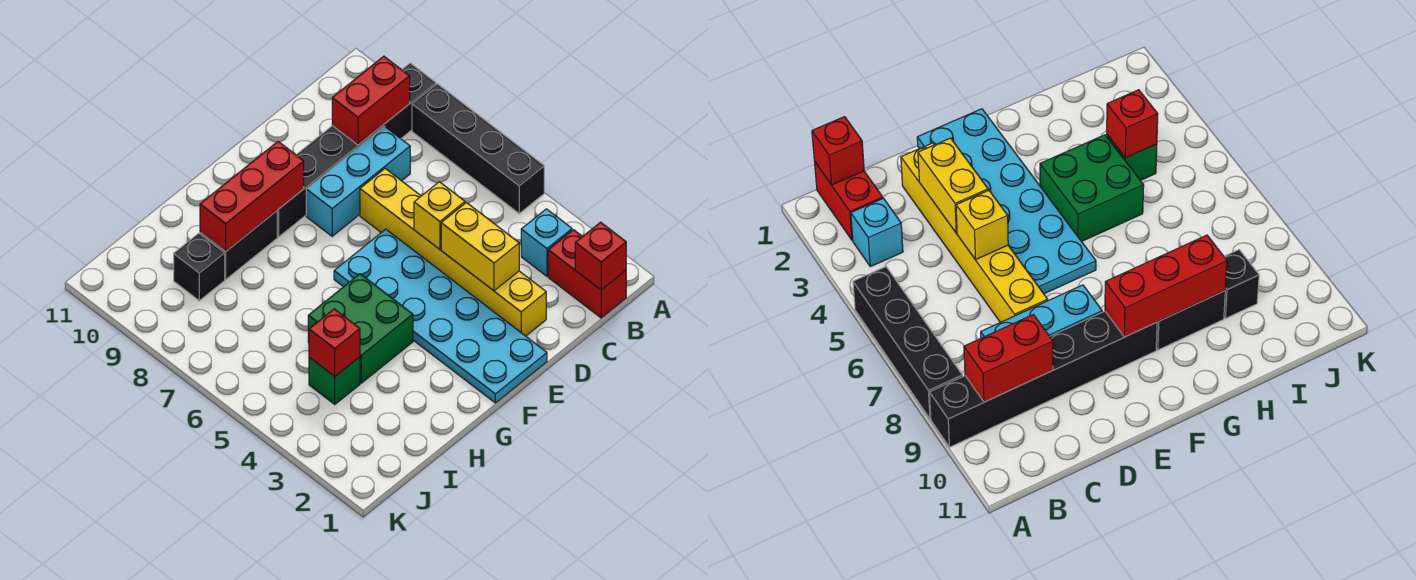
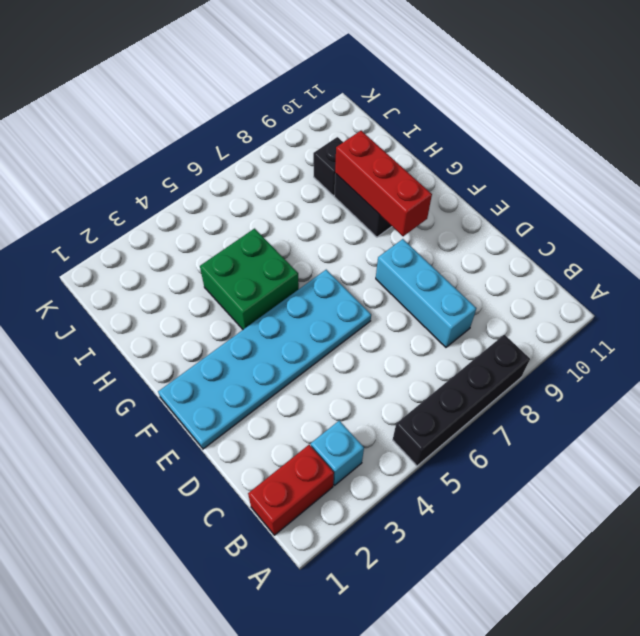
none -> black 1x6 brick [277,63,436,237]
none -> yellow 1x6 brick [360,169,546,336]
none -> green 1x1 brick [309,357,360,404]

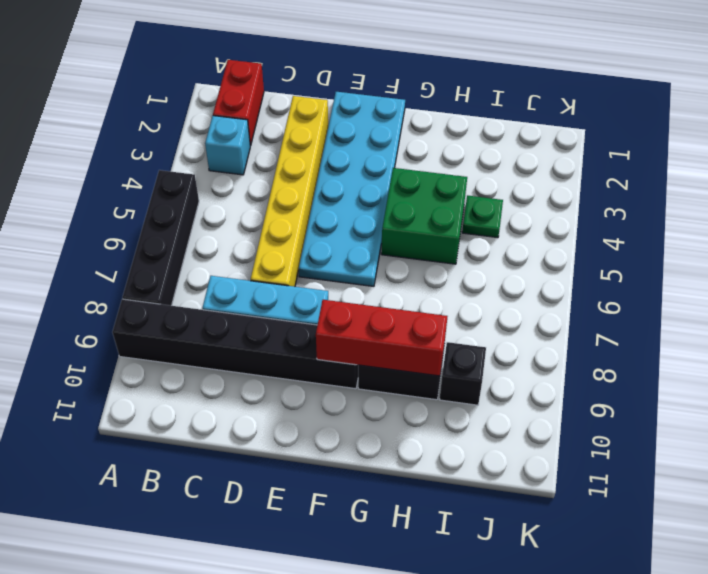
green 1x1 plate [462,195,503,238] -> green 1x1 brick [309,357,360,404]
none -> red 1x1 brick [575,222,626,290]
none -> red 1x2 brick [332,56,410,145]
none -> yellow 1x2 brick [441,203,519,291]

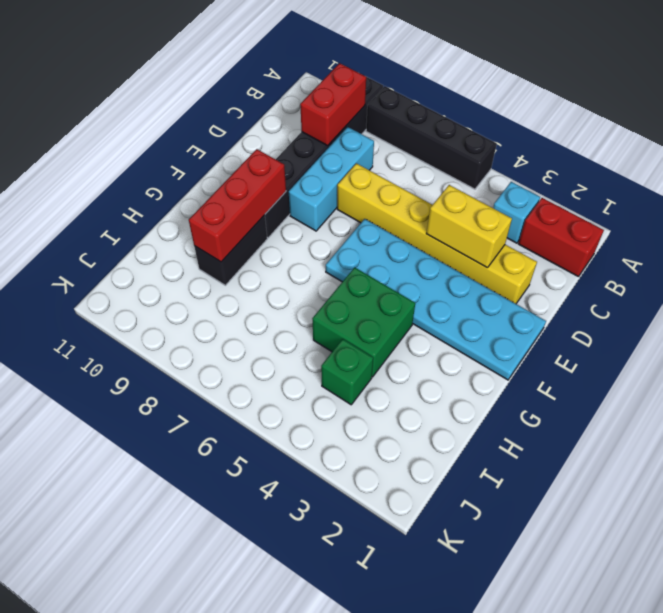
none -> black 1x1 brick [174,233,225,301]
none -> red 1x1 brick [575,222,626,290]
none -> yellow 1x1 brick [414,182,465,249]

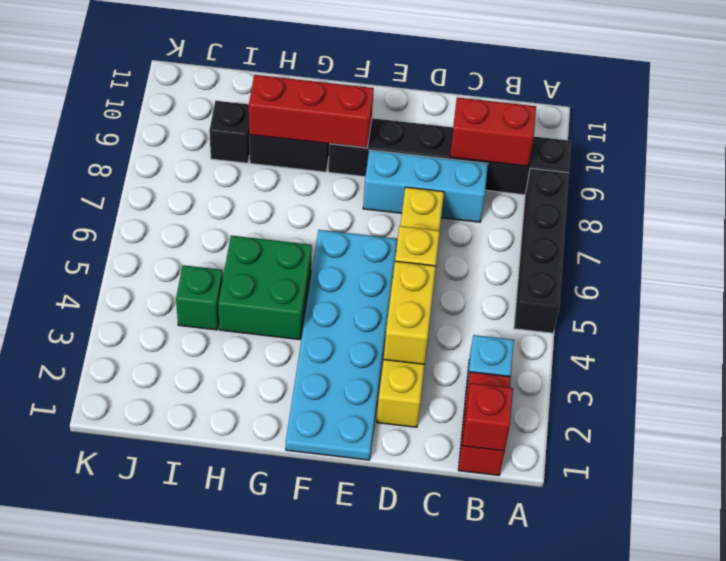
none -> red 1x1 brick [309,309,360,376]

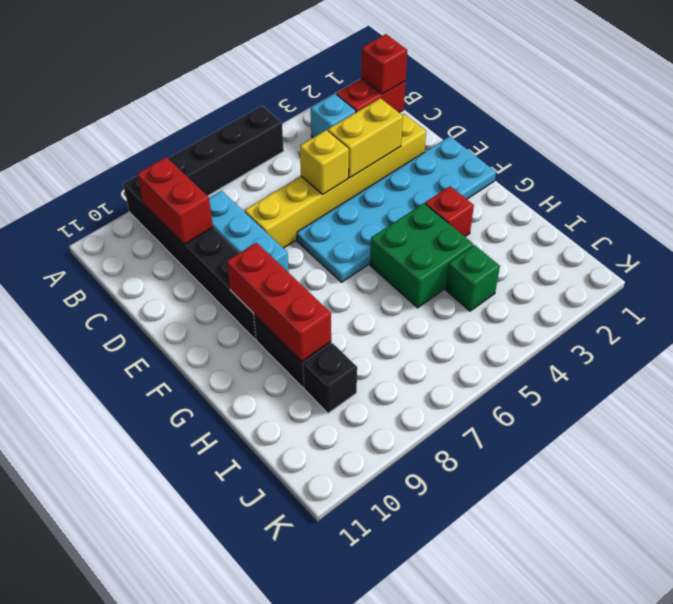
red 1x1 brick [425,186,474,236] -> red 1x1 brick moved to [309,309,360,376]

